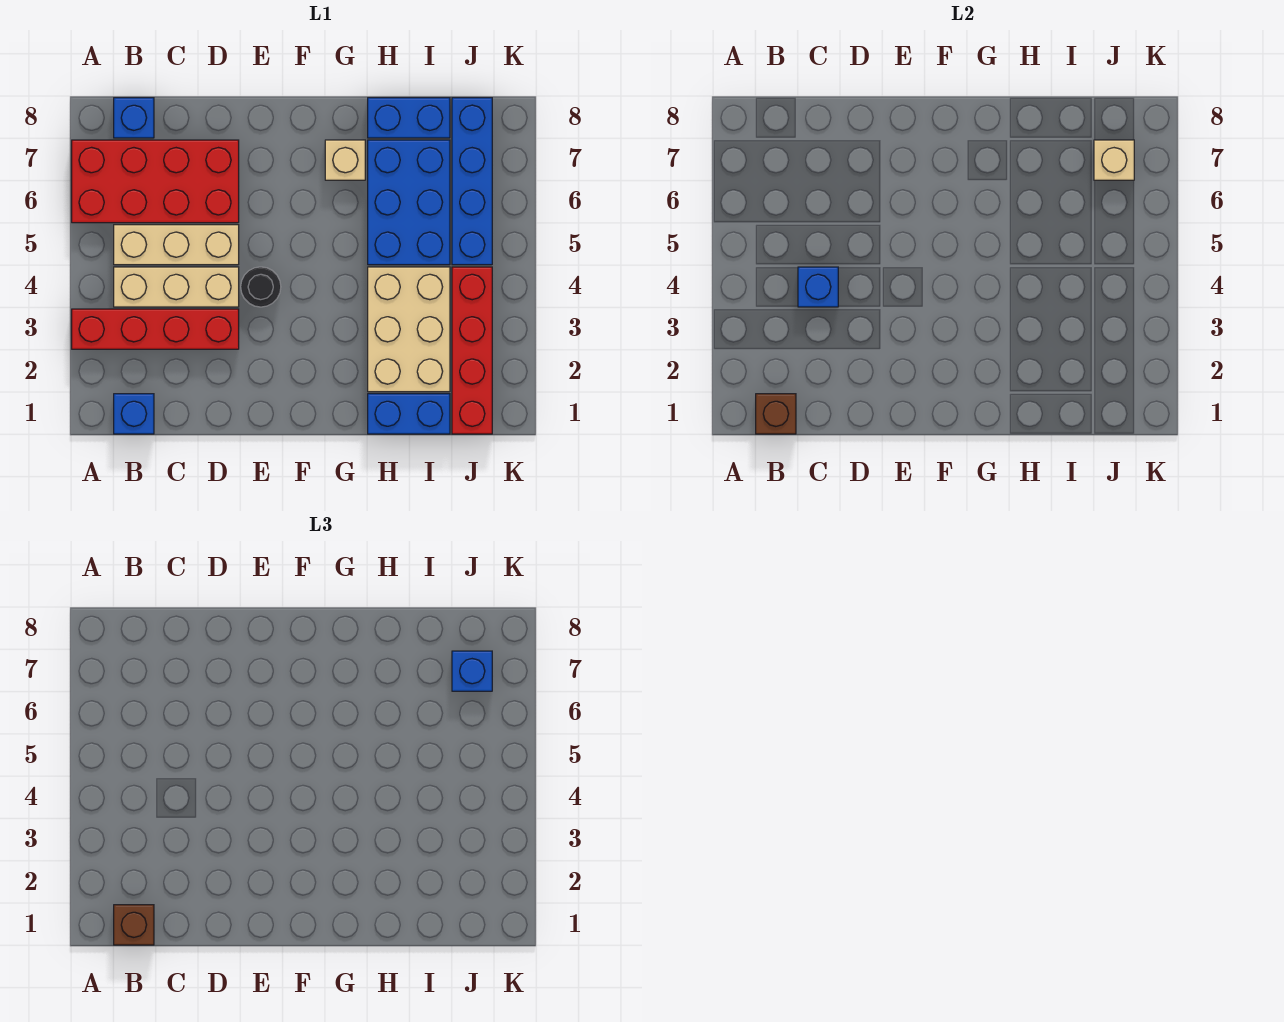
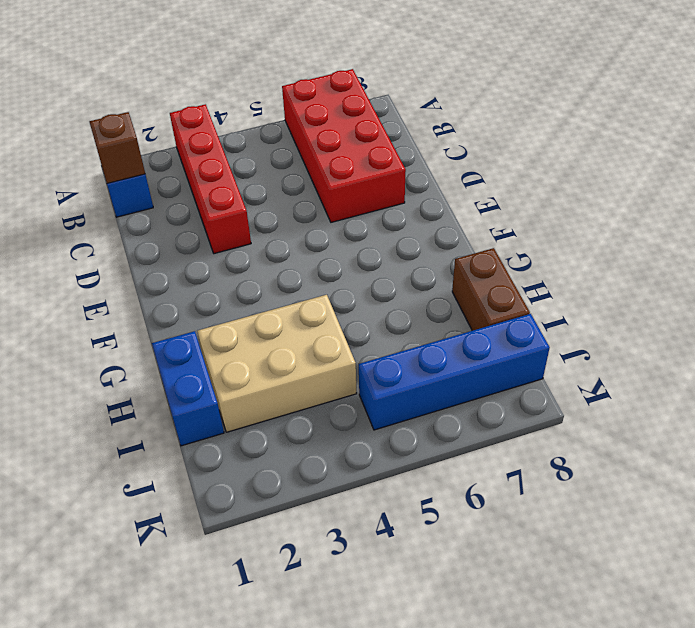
brown 1x2 brick [452,248,530,331] -> blue 1x2 brick [368,98,450,138]
none -> tan 1x3 brick [114,267,239,307]
none -> tan 1x3 brick [114,225,239,265]
none -> blue 1x1 brick [114,98,154,138]

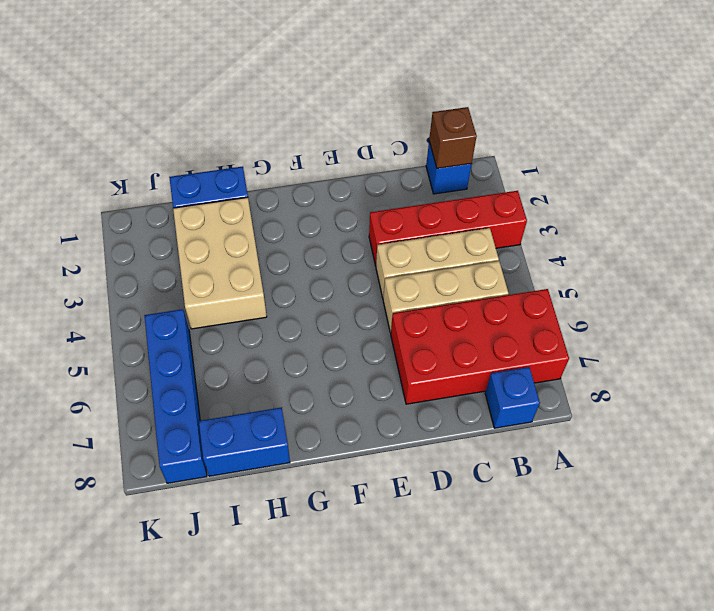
none -> black 1x1 round brick [241,267,281,307]
none -> tan 1x1 brick [325,140,365,180]
none -> blue 2x3 brick [368,140,450,265]

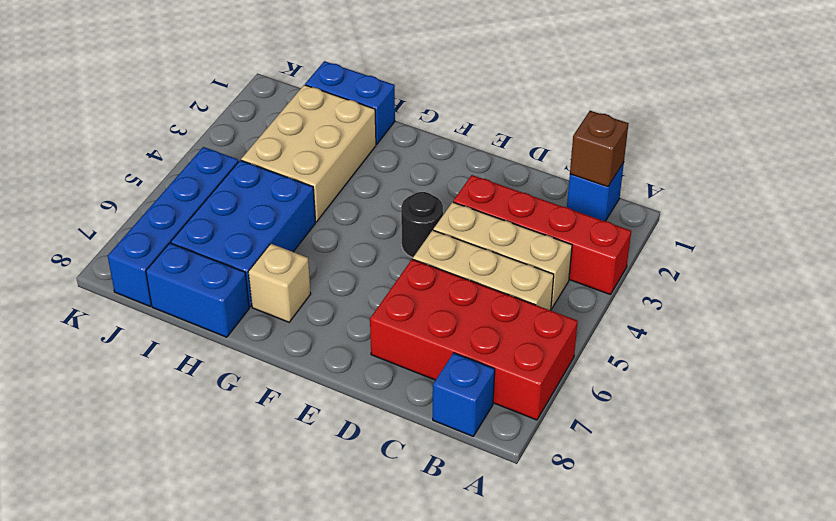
none -> red 1x4 brick [452,267,492,434]
none -> blue 1x1 brick [798,267,838,307]
none -> tan 1x1 brick [1094,140,1134,180]

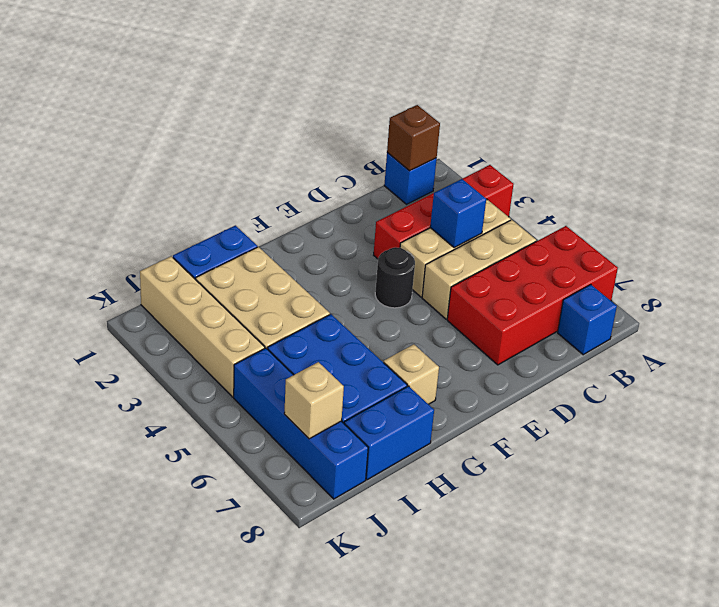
tan 1x4 brick [140,256,265,397] -> red 1x4 brick [452,267,492,434]
none -> brown 1x1 brick [114,905,154,945]
none -> blue 1x1 brick [452,651,492,691]

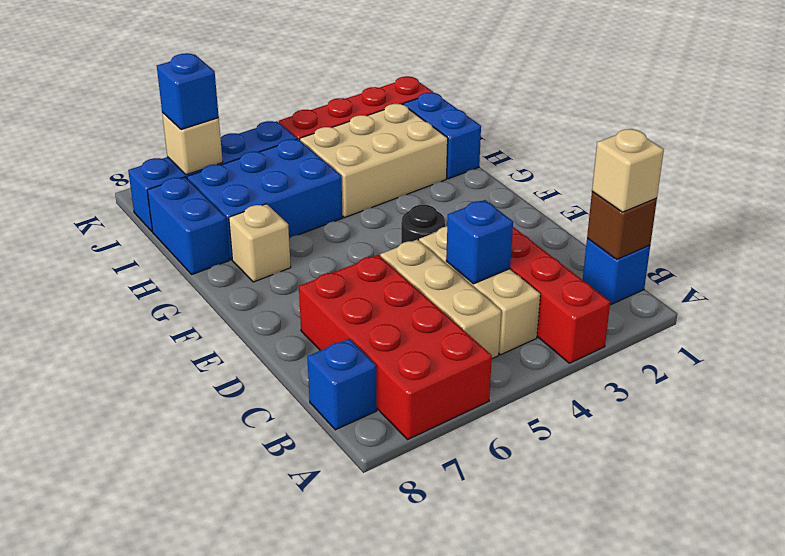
tan 1x1 brick [592,129,664,212] -> brown 1x1 brick [114,905,154,945]

